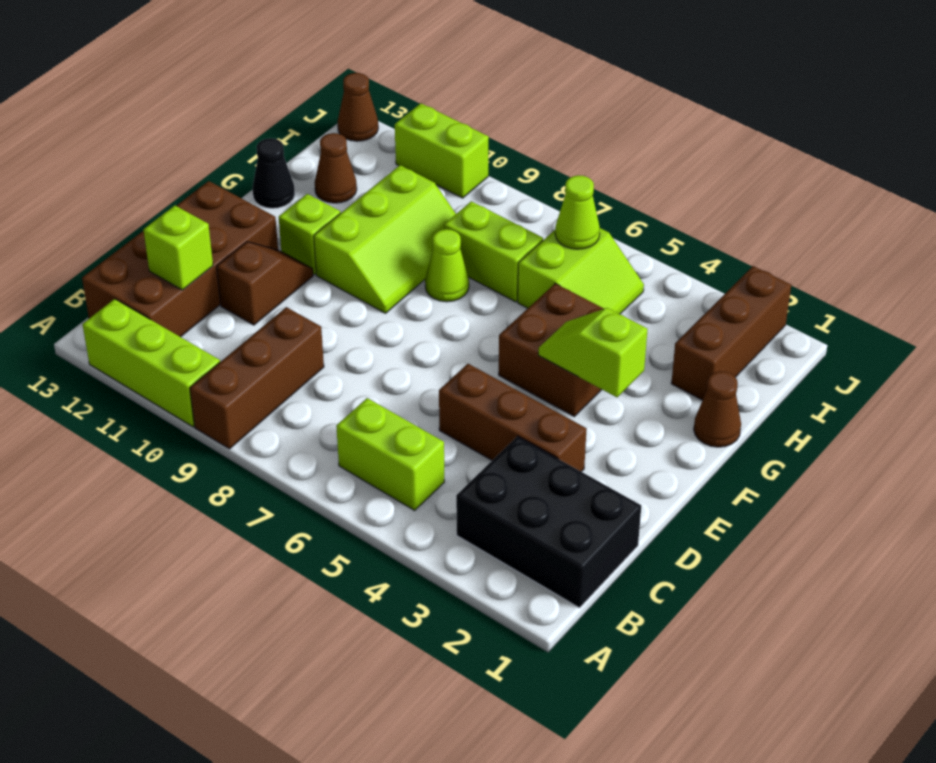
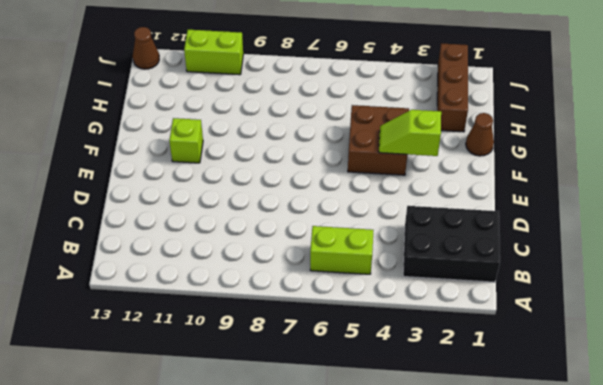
none -> brown 1x3 brick [190,307,324,449]
none -> lime 1x3 brick [83,299,220,427]
none -> brown 2x4 brick [82,181,278,337]

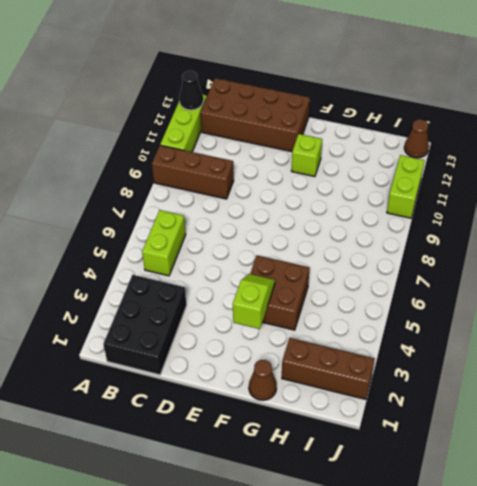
black 1x1 cone [179,71,203,110] -> black 1x1 cone moved to [252,138,295,208]
none -> brown 1x3 brick [439,364,587,472]
none -> brown 1x2 slope [216,242,313,325]
none -> lime 2x3 slope [314,165,456,313]

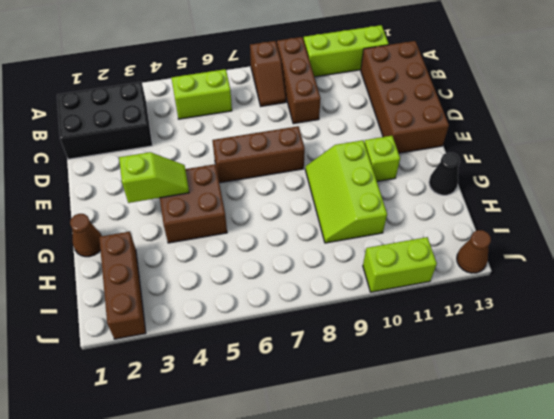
brown 1x2 slope [250,41,286,106] -> brown 1x2 slope moved to [216,242,313,325]
brown 1x3 brick [212,126,305,183] -> brown 1x3 brick moved to [439,364,587,472]
none -> lime 1x1 cone [425,229,469,302]
none -> lime 2x2 slope [518,228,644,314]
none -> lime 1x2 brick [444,201,543,302]

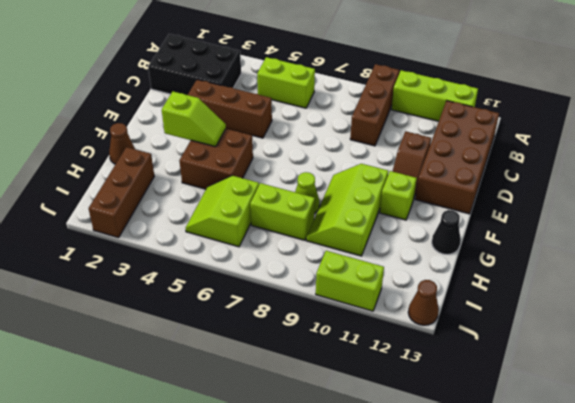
none -> brown 1x1 cone [315,133,357,203]
none -> lime 1x1 brick [143,206,213,290]
none -> lime 1x1 cone [555,175,600,249]

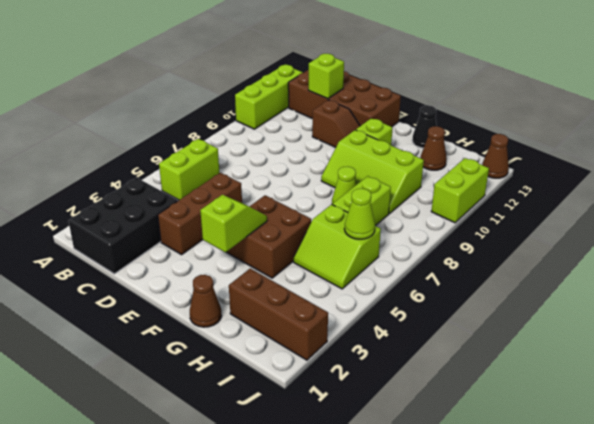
none -> brown 1x3 brick [190,307,324,449]

